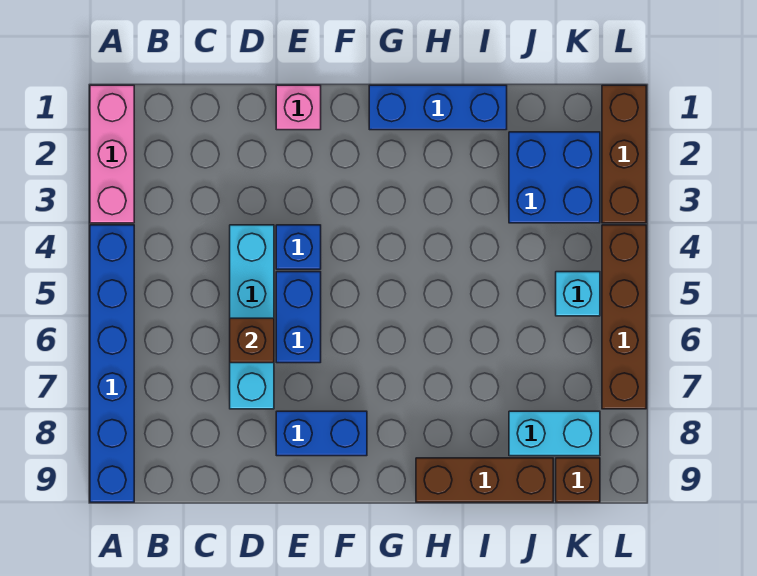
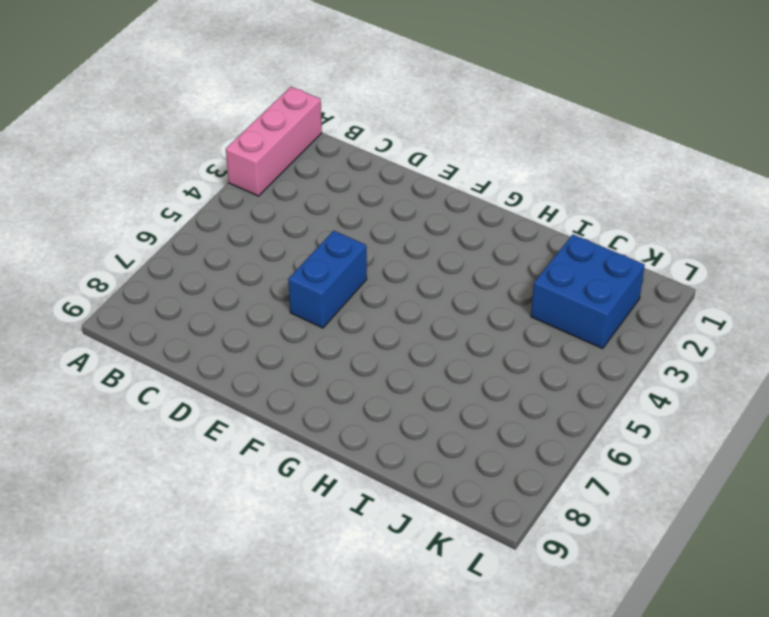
none -> blue 1x6 brick [90,225,134,502]
none -> cyan 1x4 brick [230,225,274,409]
none -> pink 1x1 brick [276,85,321,130]

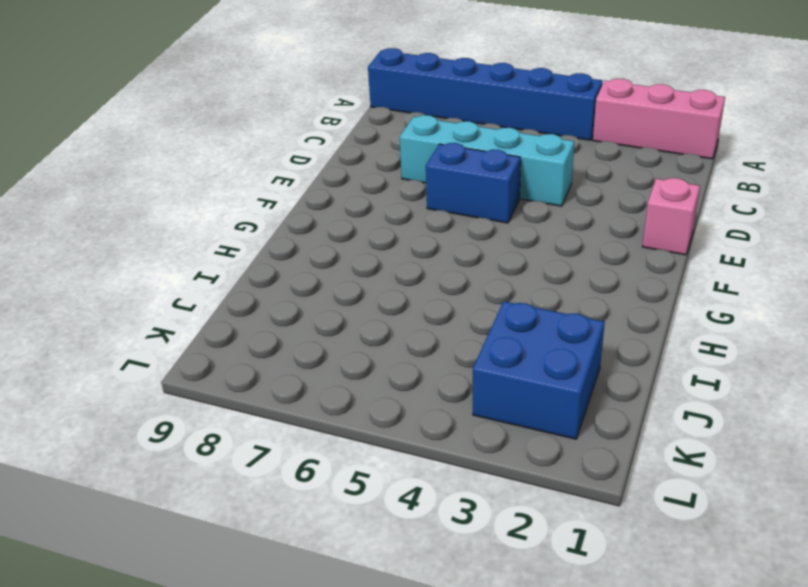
none -> blue 1x1 brick [276,225,321,269]
none -> blue 1x2 brick [276,411,367,456]
none -> blue 1x3 brick [369,85,507,130]

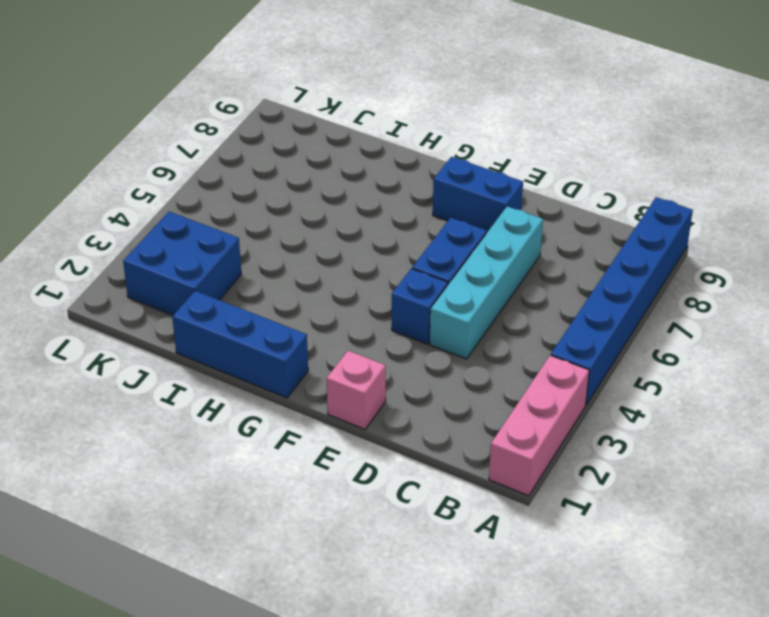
none -> brown 1x3 brick [416,458,553,502]
none -> cyan 1x2 brick [509,411,600,456]
none -> cyan 1x1 brick [556,272,600,316]

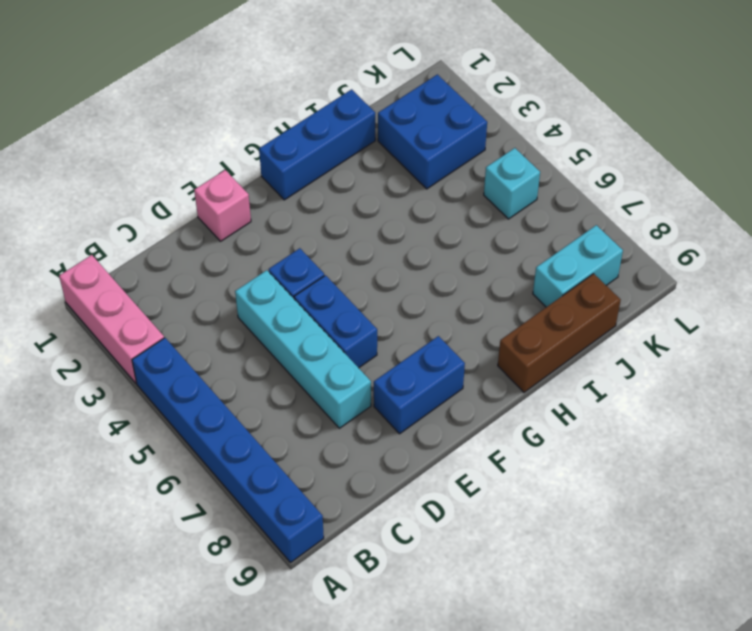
none -> brown 1x1 brick [556,458,600,502]
none -> brown 1x3 brick [602,85,646,223]
none -> brown 1x4 brick [602,225,646,409]

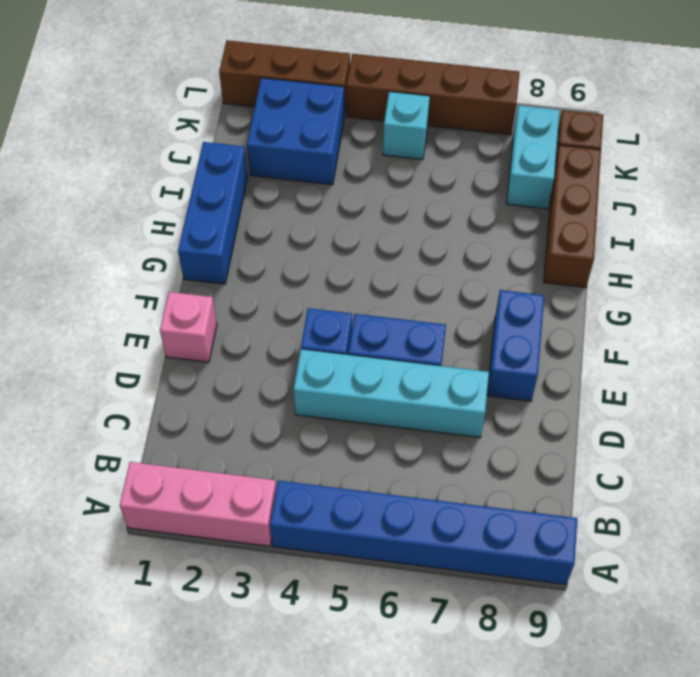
none -> brown 1x1 brick [230,318,274,363]

